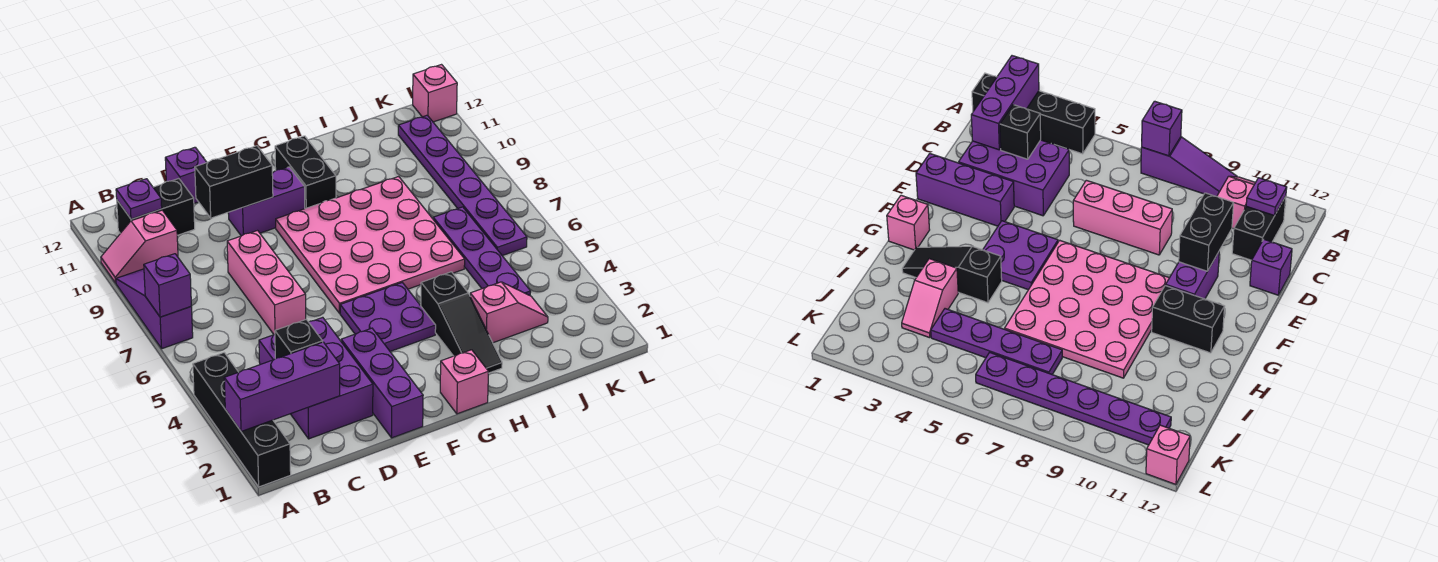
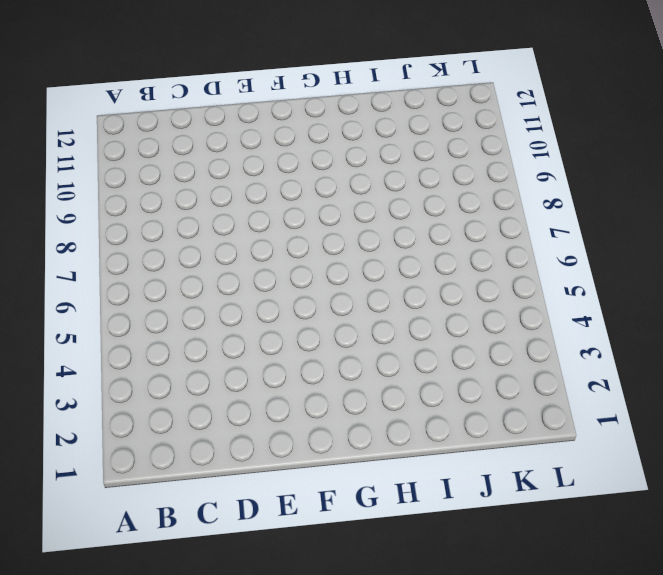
none -> black 1x4 brick [193,353,291,487]
none -> purple 1x3 slope [116,269,193,349]
none -> pink 1x2 slope [101,210,178,283]

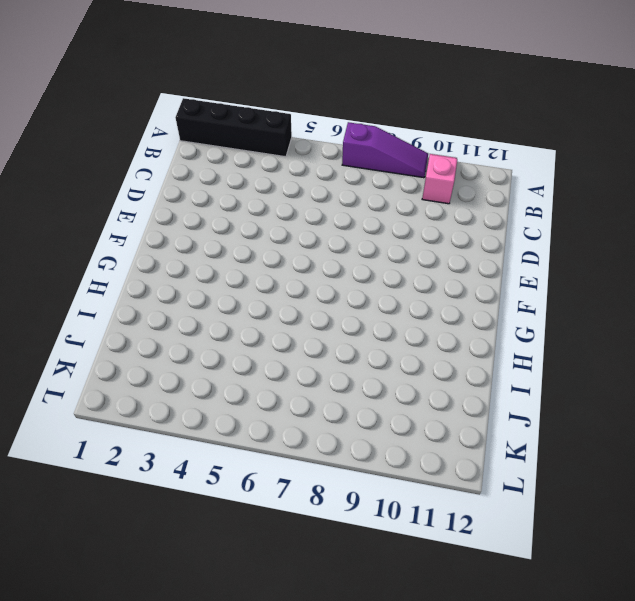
none -> black 1x2 brick [117,179,195,235]
none -> purple 2x3 brick [259,317,373,439]
none -> pink 1x3 brick [227,231,306,335]

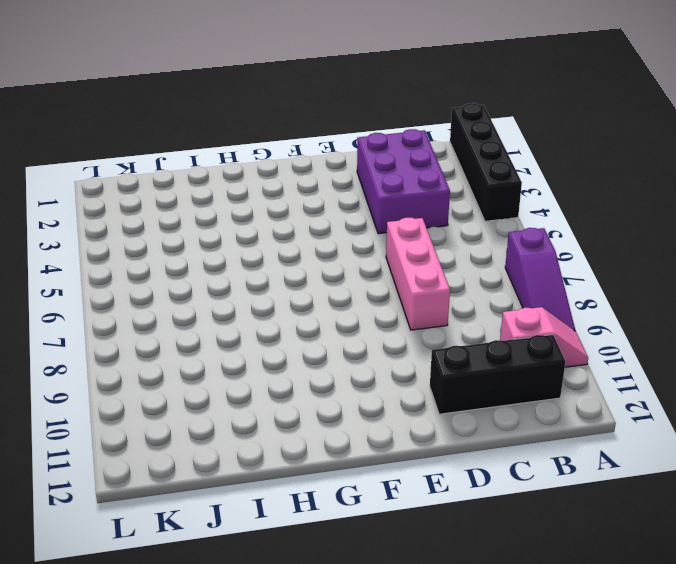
black 1x3 brick [430,334,565,414] -> black 1x2 brick [117,179,195,235]
none -> purple 1x1 brick [165,147,207,203]
none -> purple 1x3 brick [341,328,423,438]
none -> purple 1x2 brick [228,167,305,236]

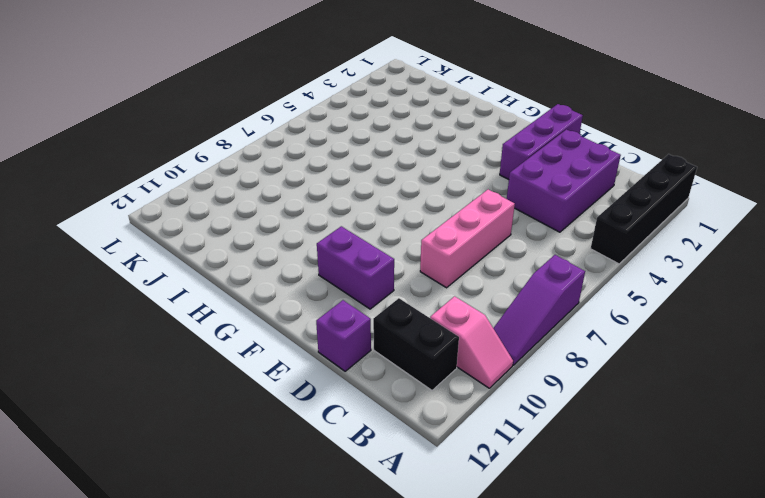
none -> purple 2x2 plate [340,283,436,351]
none -> pink 4x4 plate [276,176,465,313]
none -> pink 1x1 brick [440,350,489,414]

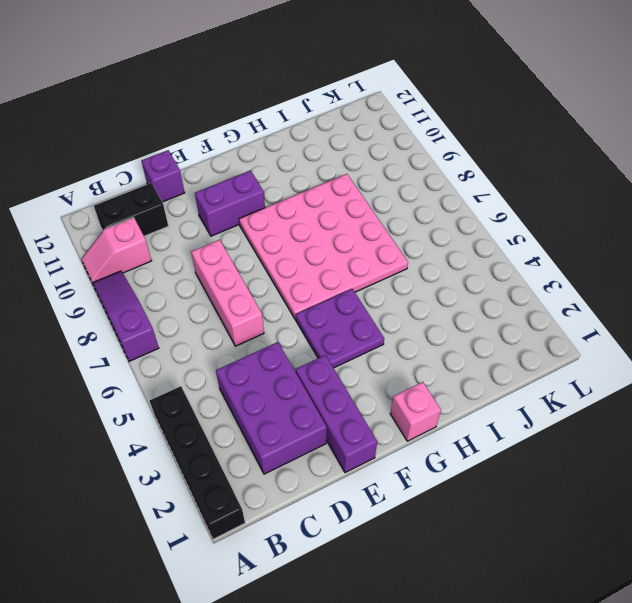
none -> black 1x2 brick [275,136,336,209]
none -> black 1x3 slope [421,272,502,373]
none -> pink 1x2 slope [470,282,548,343]

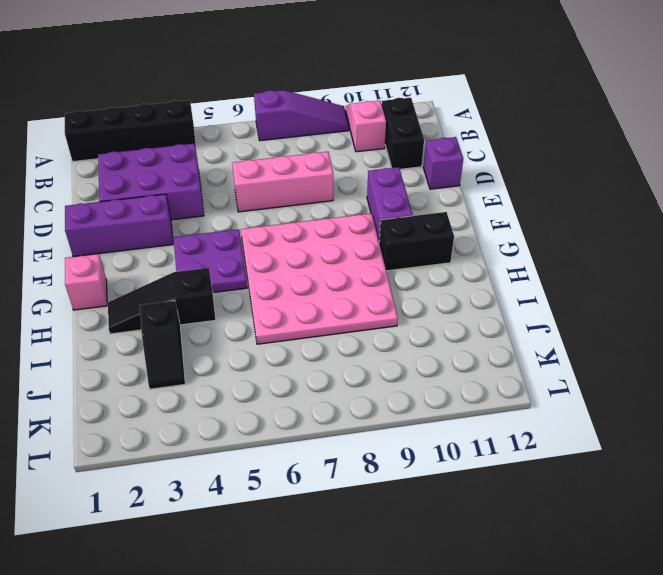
black 1x2 slope [140,301,185,389] -> pink 1x2 slope [470,282,548,343]
none -> purple 1x4 plate [433,207,531,295]
none -> purple 1x6 plate [398,115,527,256]
none -> pink 1x1 brick [413,65,457,122]

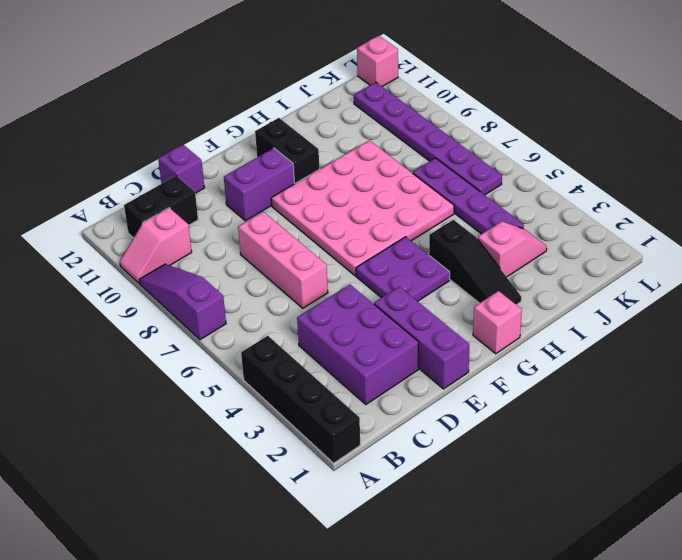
none -> purple 1x3 brick [224,342,340,432]
none -> purple 1x1 brick [144,254,191,317]
none -> purple 1x1 plate [116,179,162,219]

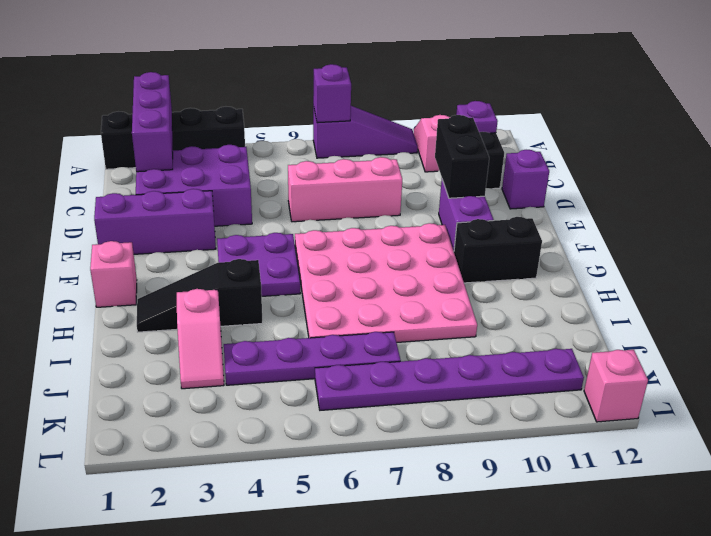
none -> black 1x1 brick [275,319,323,359]

